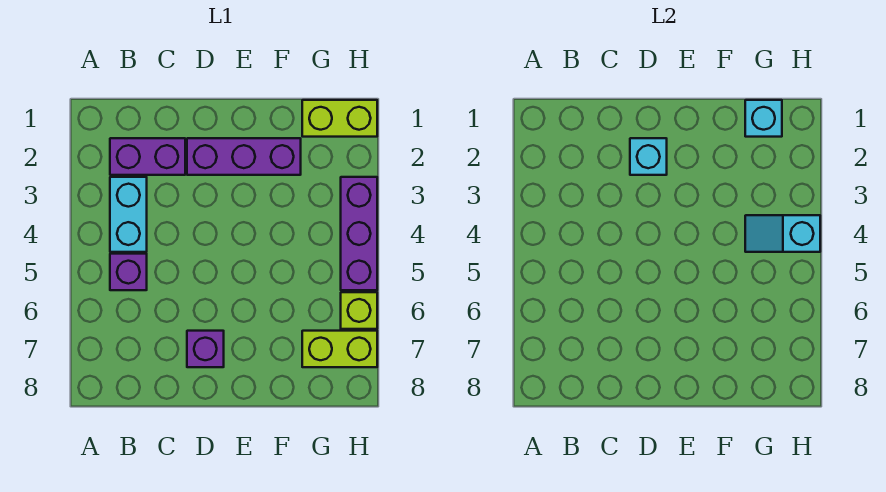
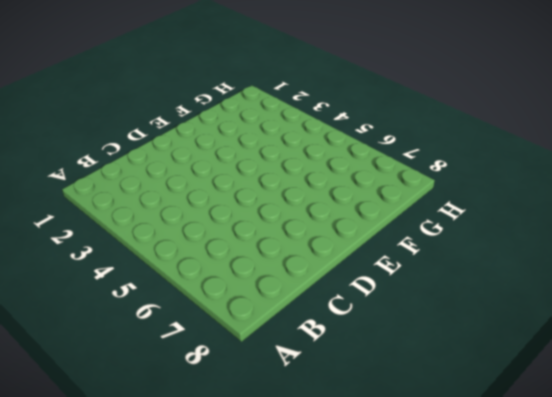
none -> purple 1x2 brick [110,138,185,175]
none -> cyan 1x2 brick [110,177,147,252]
none -> purple 1x1 brick [110,254,147,290]

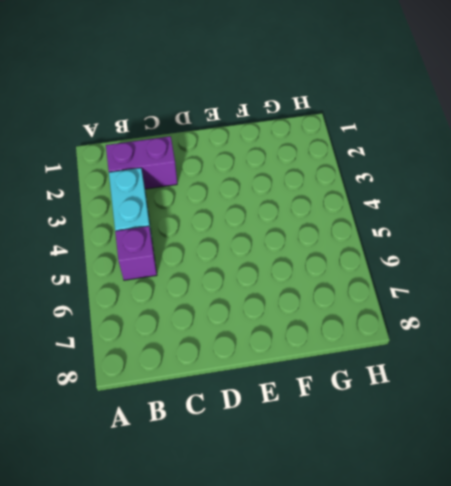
none -> purple 1x3 brick [187,138,301,175]
none -> purple 1x1 brick [187,331,224,367]
none -> lime 1x2 brick [302,100,377,137]

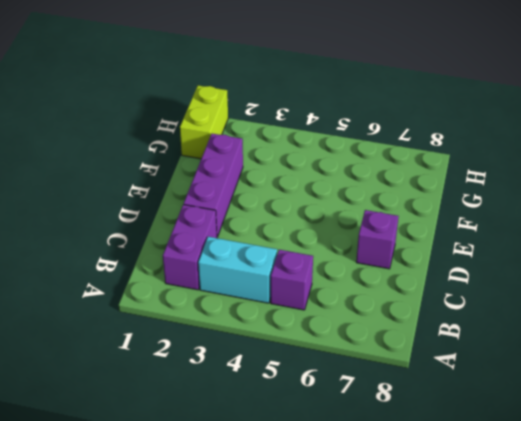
none -> lime 1x2 brick [302,331,377,367]
none -> purple 1x3 brick [341,177,377,290]
none -> lime 1x1 brick [341,292,377,329]

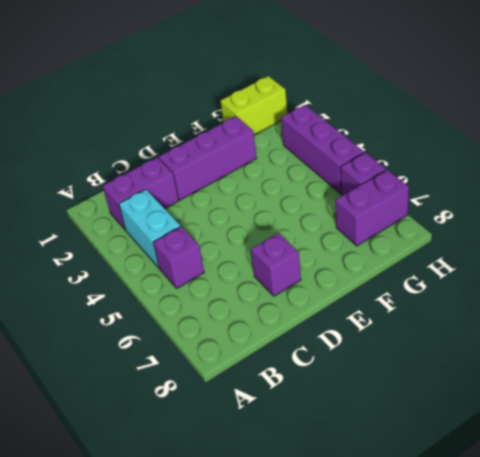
purple 1x2 brick [335,170,409,246] -> lime 1x2 brick [302,331,377,367]
purple 1x1 brick [341,152,386,196] -> lime 1x1 brick [341,292,377,329]
none -> cyan 1x1 brick [630,138,667,175]
none -> cyan 1x1 brick [745,100,782,137]
none -> cyan 1x2 slope [745,215,820,252]

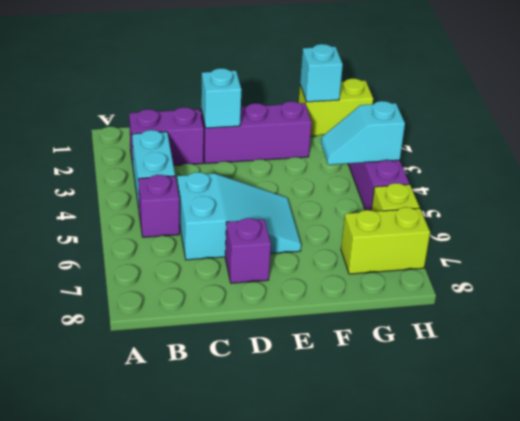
cyan 2x3 slope [177,172,301,260] -> none

